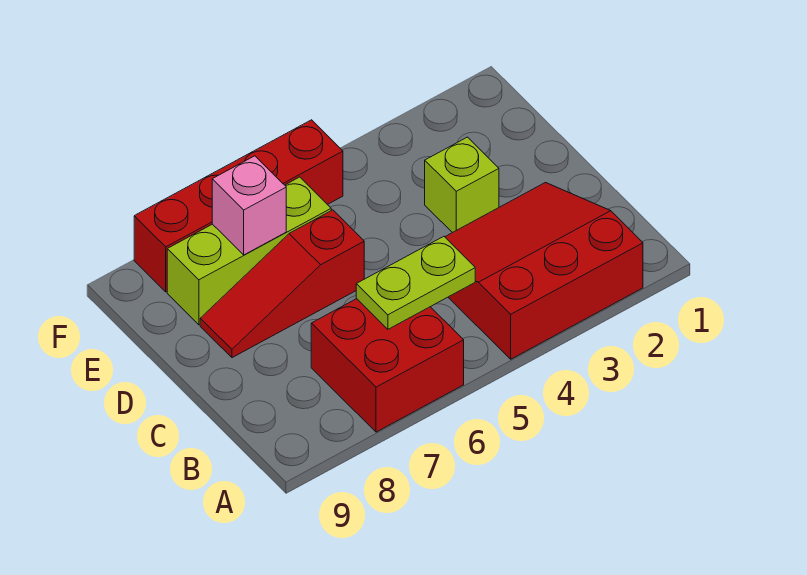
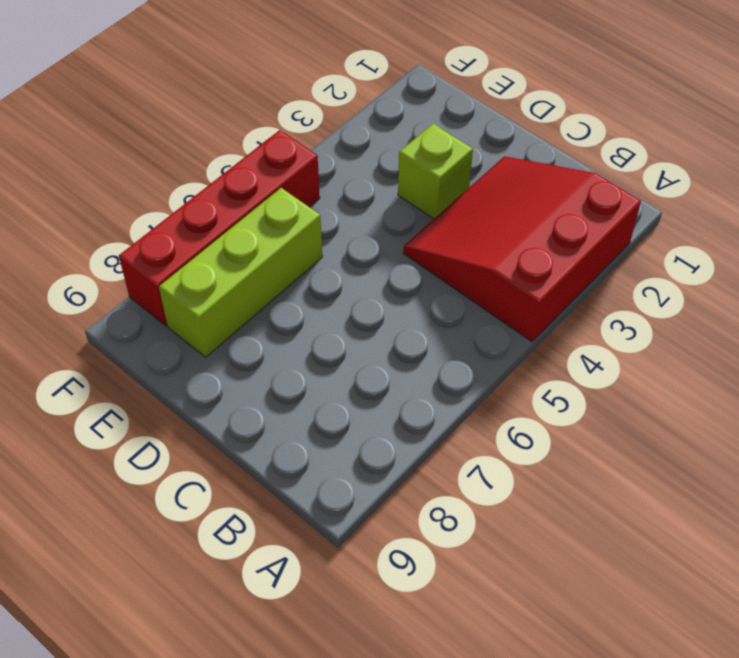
none -> red 2x2 brick [311,299,464,432]
none -> red 1x3 slope [200,210,364,358]

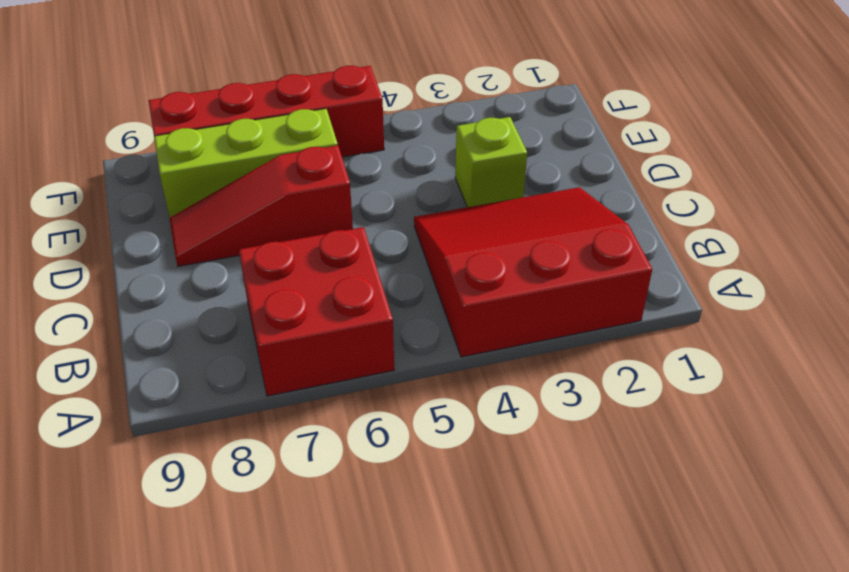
none -> lime 1x2 plate [356,236,475,329]
none -> pink 1x1 brick [212,156,286,255]

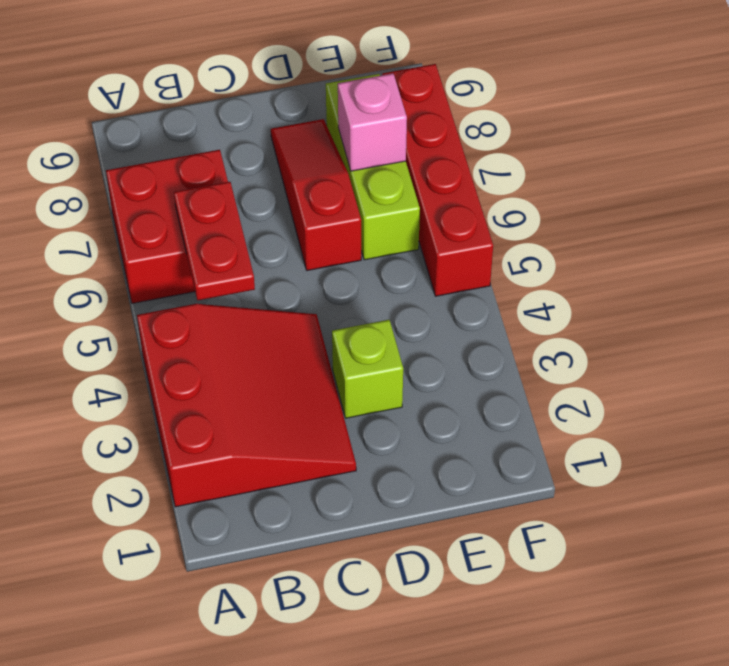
red 1x2 plate [174,182,255,300] -> lime 1x2 plate [356,236,475,329]

